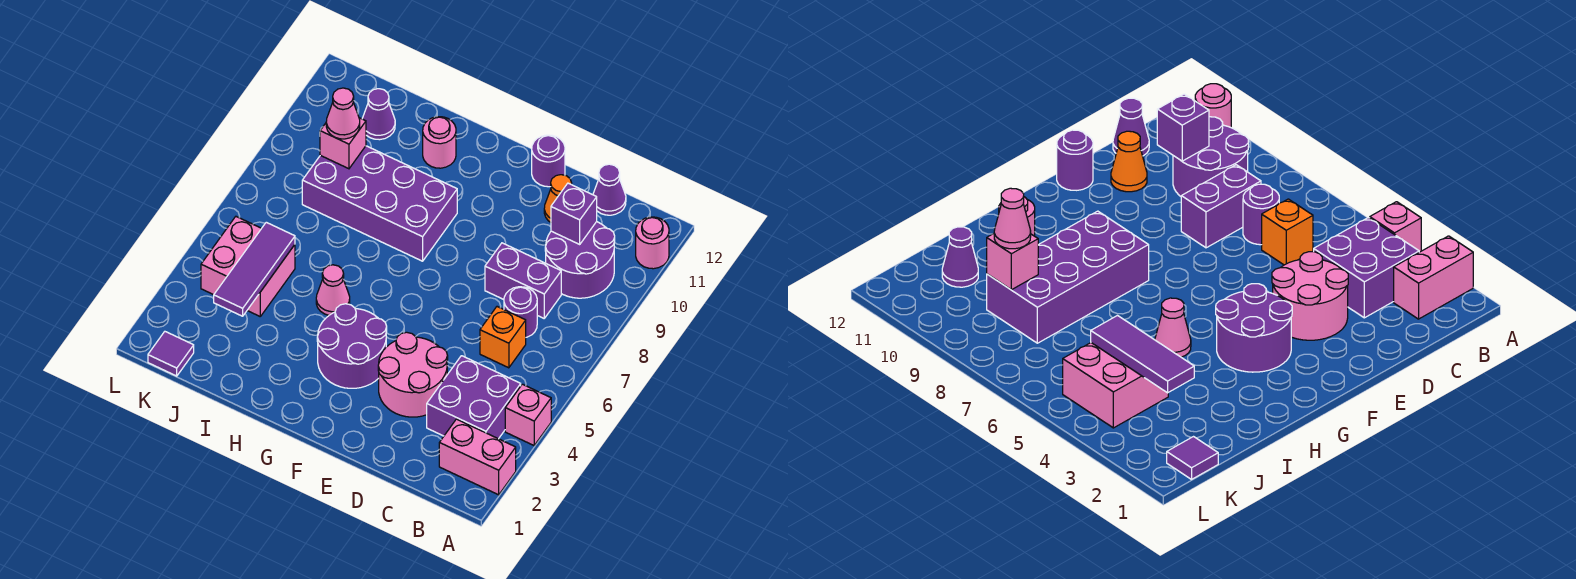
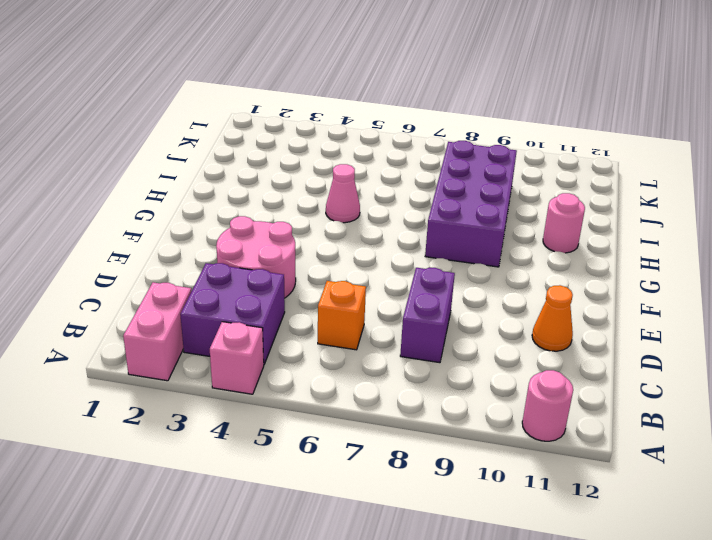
none -> purple 2x2 round brick [545,222,615,298]
none -> purple 1x1 round brick [504,287,537,337]
none -> purple 1x1 cone [593,164,626,215]

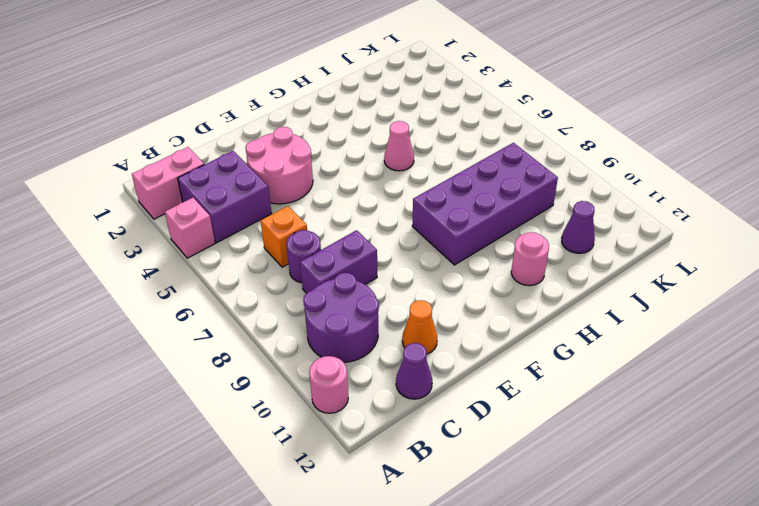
none -> purple 1x1 round brick [532,135,565,187]
none -> purple 2x2 round brick [317,304,387,388]
none -> pink 2x2 brick [201,217,295,316]

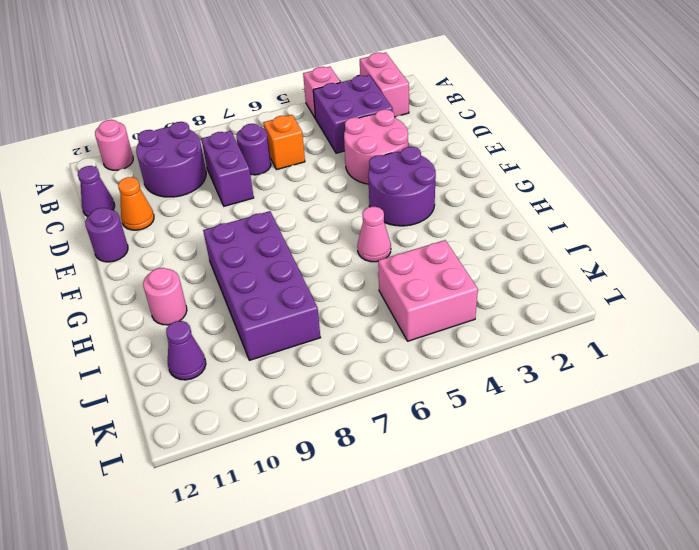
none -> purple 1x1 tile [148,332,194,376]
none -> purple 1x1 brick [551,183,597,244]
none -> purple 1x3 tile [214,222,295,316]

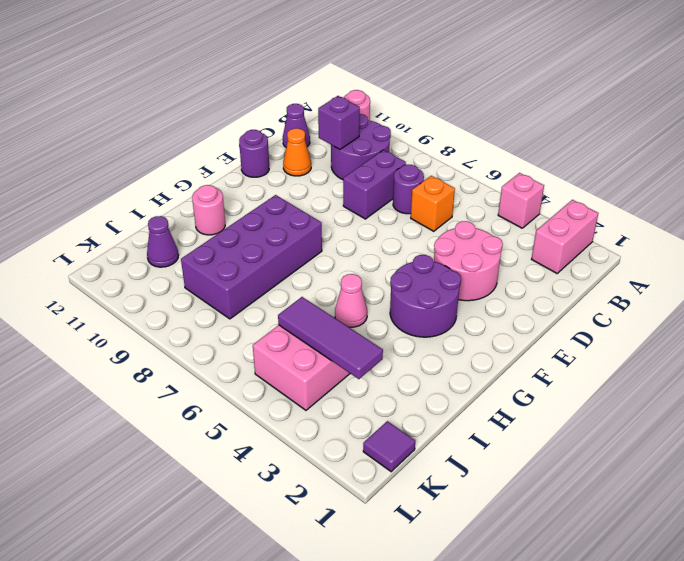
none -> purple 2x2 brick [427,356,521,439]
none -> pink 1x1 brick [320,118,366,169]
none -> pink 1x1 cone [326,88,360,139]

